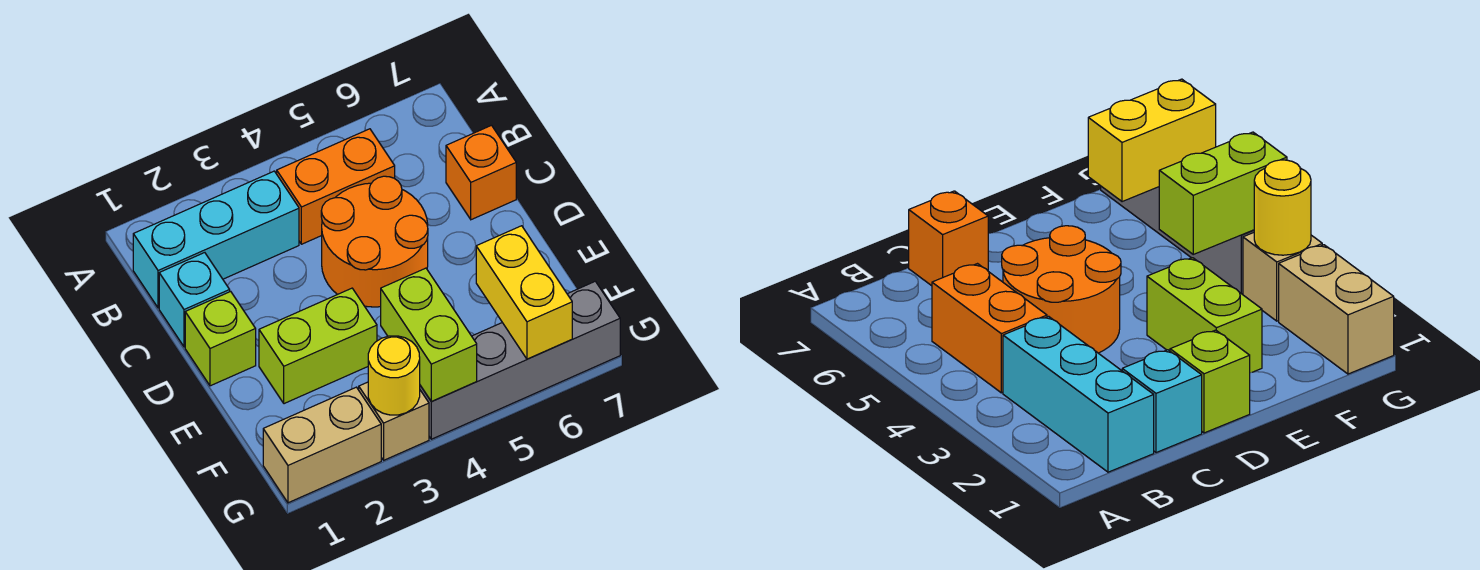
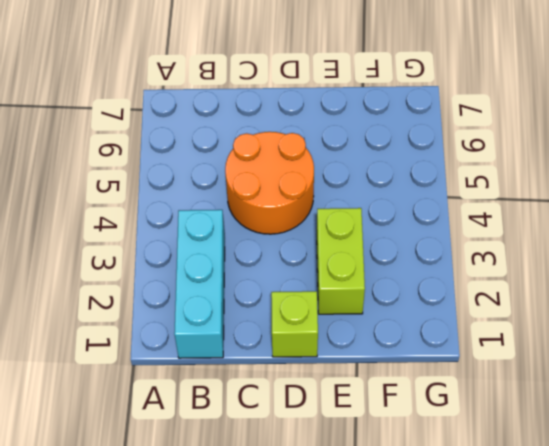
none -> orange 1x2 brick [277,129,395,244]
none -> cyan 1x1 brick [159,253,230,347]
none -> orange 1x1 brick [446,125,516,220]

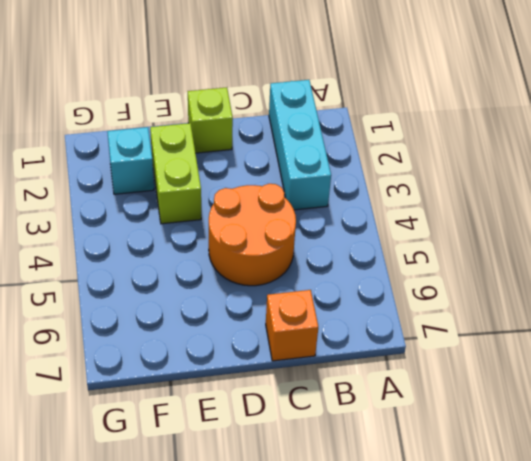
cyan 1x1 brick [107,127,154,194] -> cyan 1x1 brick moved to [159,253,230,347]
none -> orange 1x2 brick [277,129,395,244]
none -> tan 1x2 brick [263,387,381,503]
none -> tan 1x1 brick [359,382,429,460]

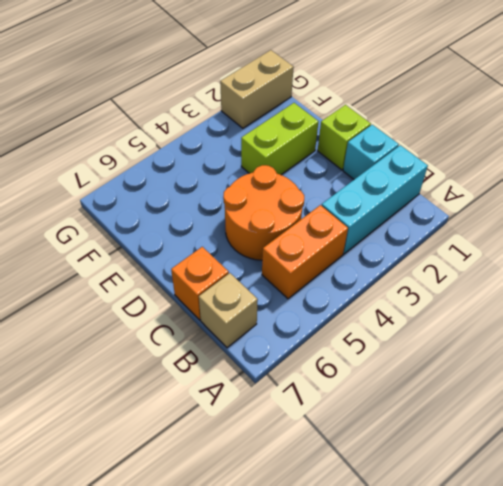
tan 1x1 brick [199,273,258,348] -> tan 1x1 brick moved to [359,382,429,460]
none -> grey 1x4 brick [420,281,620,439]
none -> lime 1x2 brick [381,268,477,402]
none -> yellow 1x2 brick [476,226,572,359]

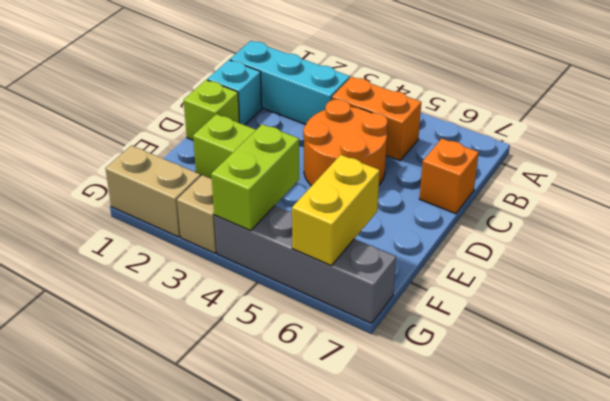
none -> yellow 1x1 round brick [368,336,420,415]

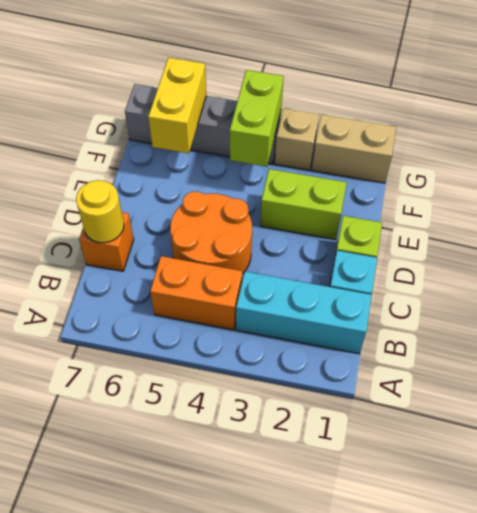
yellow 1x1 round brick [76,180,124,243] -> yellow 1x1 round brick moved to [368,336,420,415]

